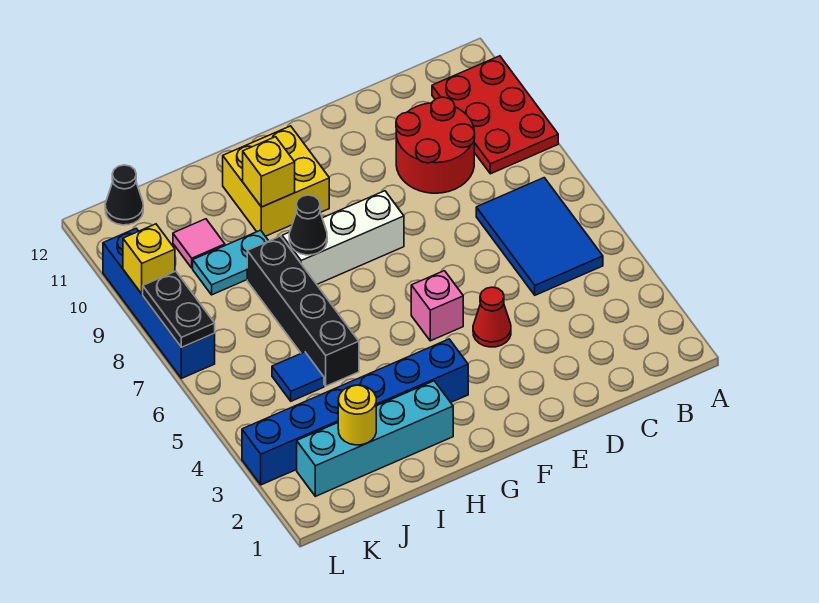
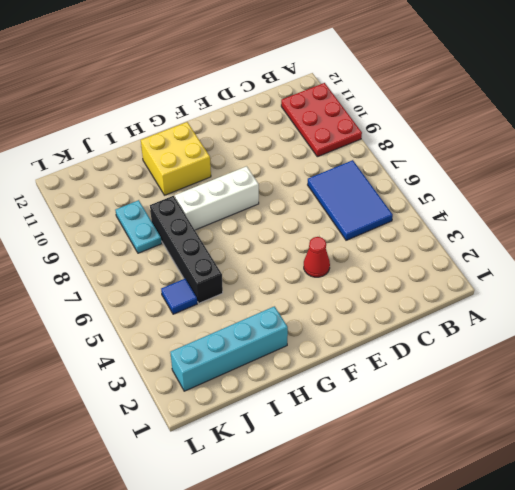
cyan 1x2 plate [115,200,162,253] -> cyan 1x2 plate turned to [193,230,268,295]
none -> red 2x2 round brick [396,97,475,193]
none -> pink 1x1 brick [411,271,463,341]
none -> blue 1x6 brick [242,339,468,485]

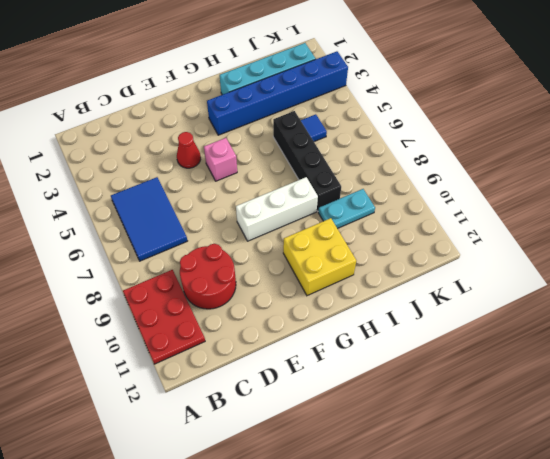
none -> pink 1x1 tile [173,219,225,268]
none -> black 1x1 cone [105,165,143,225]
none -> blue 1x4 brick [103,229,215,378]

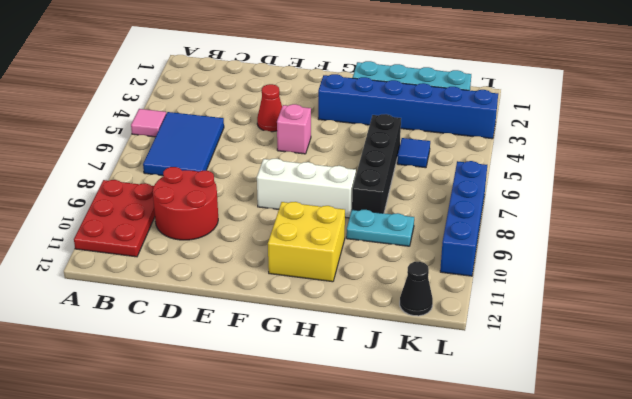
pink 1x1 tile [131,109,166,137] -> pink 1x1 tile moved to [173,219,225,268]
none -> black 1x1 cone [289,195,327,255]
none -> yellow 1x1 brick [243,137,295,207]
none -> yellow 1x1 round brick [338,385,376,445]

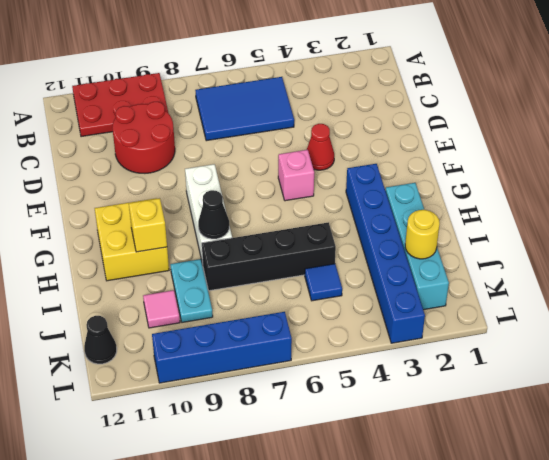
none -> black 1x2 plate [143,271,215,348]
none -> yellow 1x1 brick [123,224,175,294]

